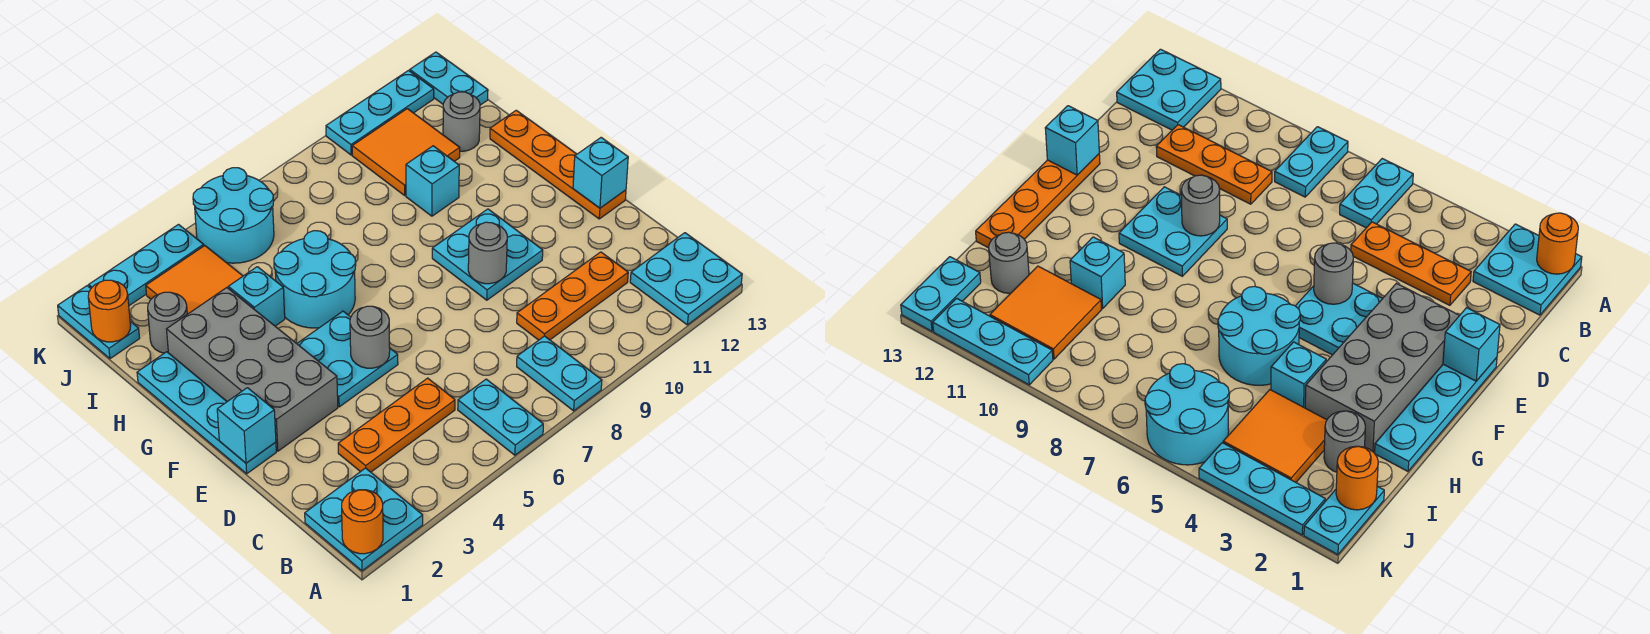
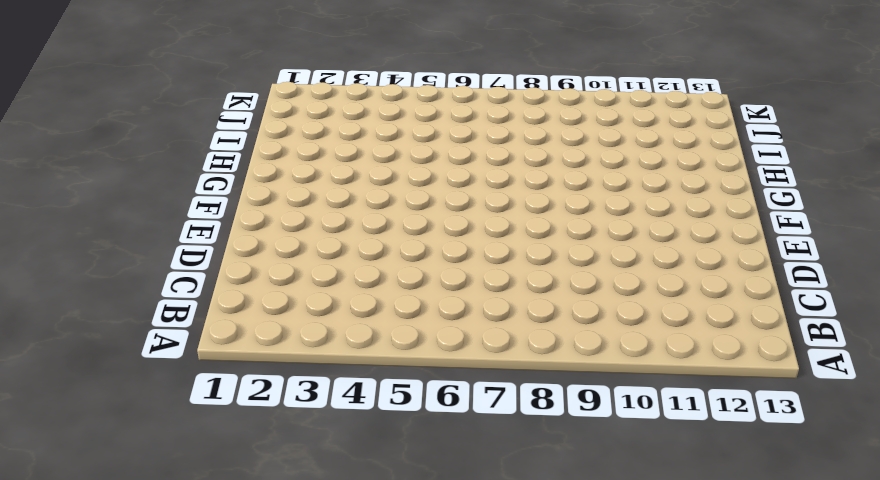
none -> cyan 2x2 plate [305,468,423,571]
none -> cyan 1x2 plate [458,379,543,455]
none -> cyan 1x2 plate [517,336,602,411]

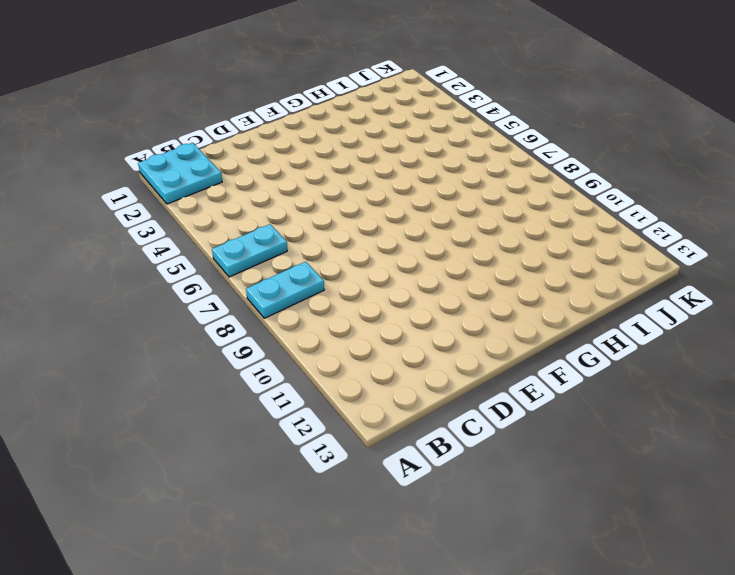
none -> cyan 2x2 plate [630,233,742,325]
none -> orange 1x3 plate [338,378,455,472]
none -> orange 1x3 plate [517,252,628,340]

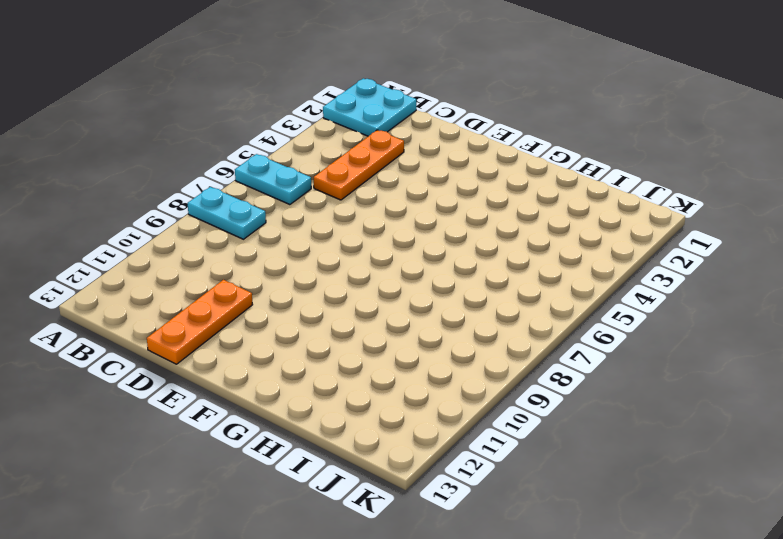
orange 1x3 plate [147,280,253,364] -> orange 1x3 plate moved to [517,252,628,340]
none -> cyan 2x2 plate [630,233,742,325]
none -> cyan 1x4 plate [137,352,276,474]
none -> grey 2x4 brick [167,288,338,451]

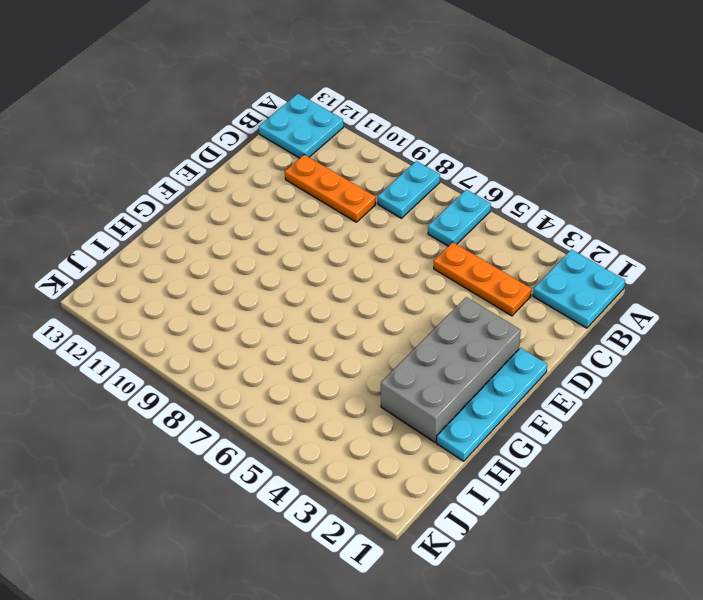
none -> cyan 2x2 plate [297,311,398,407]
none -> cyan 2x2 plate [432,209,543,300]
none -> orange 1x4 plate [490,110,626,219]

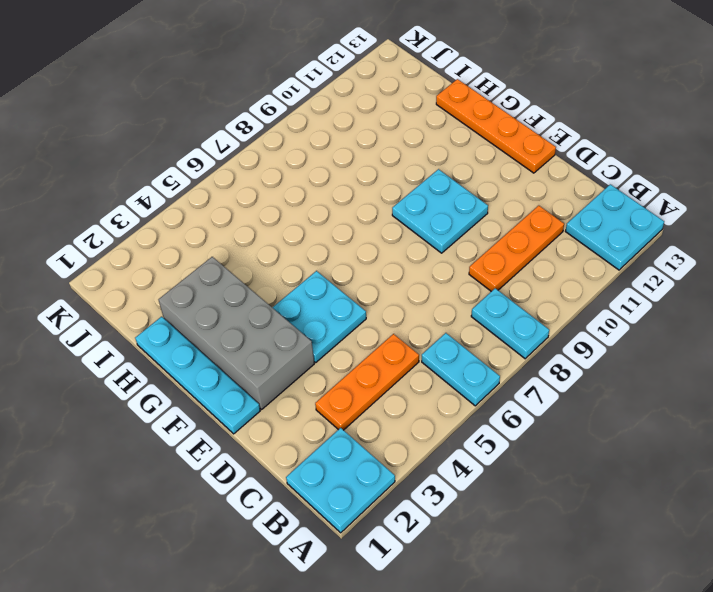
none -> cyan 2x2 round brick [274,231,356,328]
none -> cyan 1x1 brick [228,267,285,326]
none -> cyan 1x1 brick [406,146,459,216]

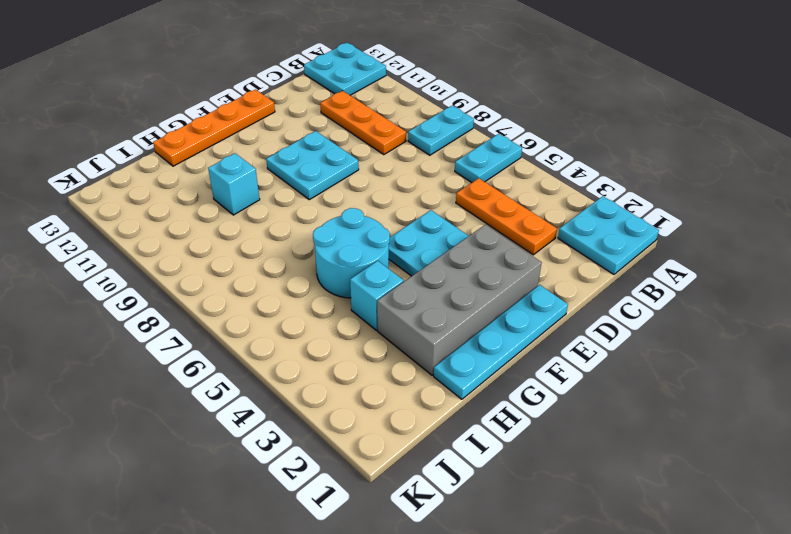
none -> grey 1x1 round brick [148,292,187,353]
none -> orange 2x2 tile [146,246,243,314]
none -> orange 2x2 tile [352,109,460,195]

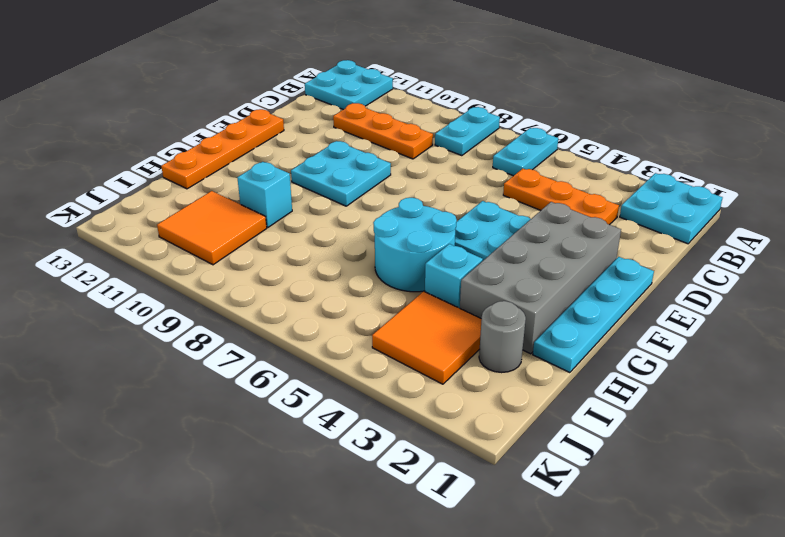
none -> grey 1x1 round brick [443,92,480,151]
none -> cyan 1x2 plate [58,286,140,359]
none -> cyan 2x2 round brick [193,168,274,263]

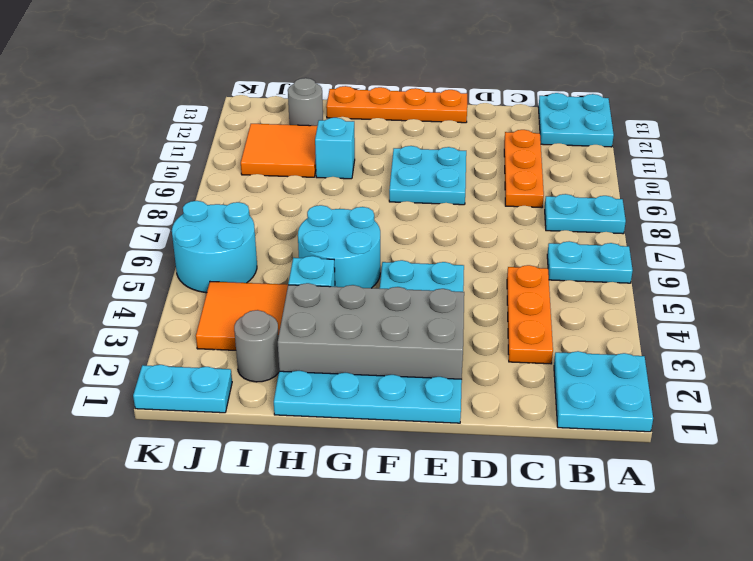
none -> cyan 1x2 plate [410,52,488,105]
none -> cyan 1x3 plate [89,225,204,306]
none -> cyan 1x3 plate [326,71,434,155]

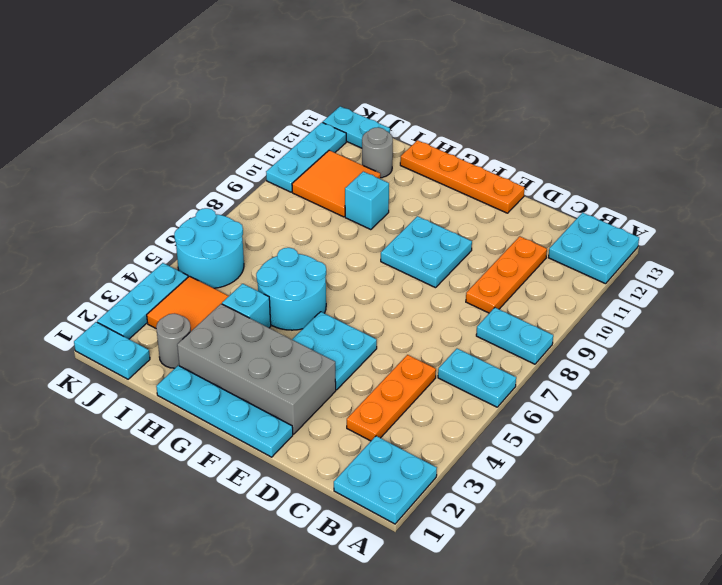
none -> orange 1x1 round brick [342,490,383,554]
none -> cyan 1x1 brick [217,388,276,463]
none -> grey 1x1 round brick [350,306,390,368]

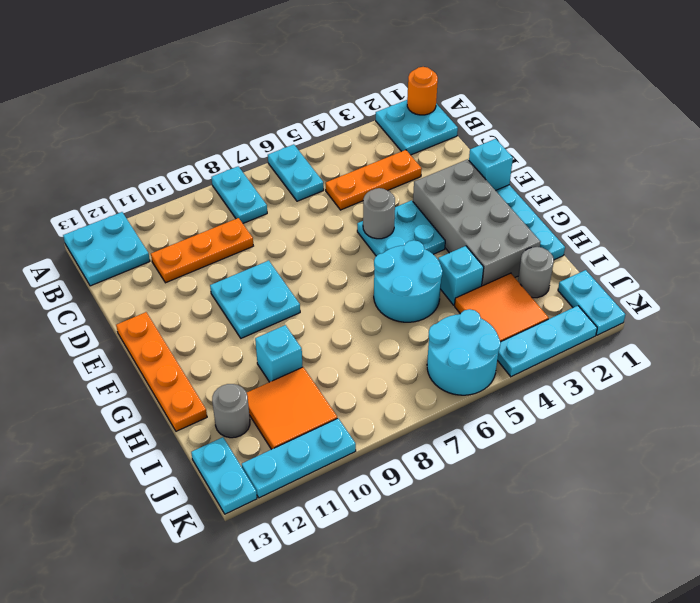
none -> grey 1x1 round brick [468,222,507,284]
none -> cyan 1x1 brick [573,138,628,208]
none -> orange 1x1 round brick [88,280,131,342]

